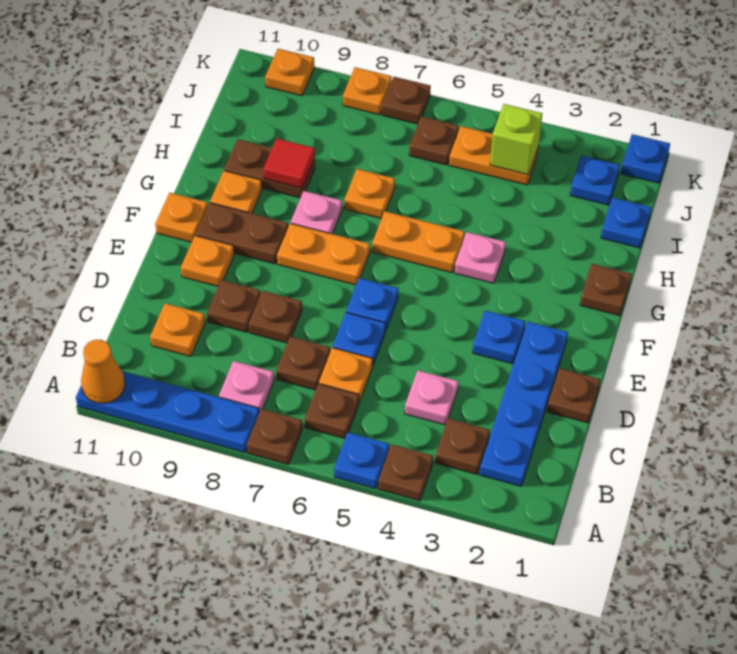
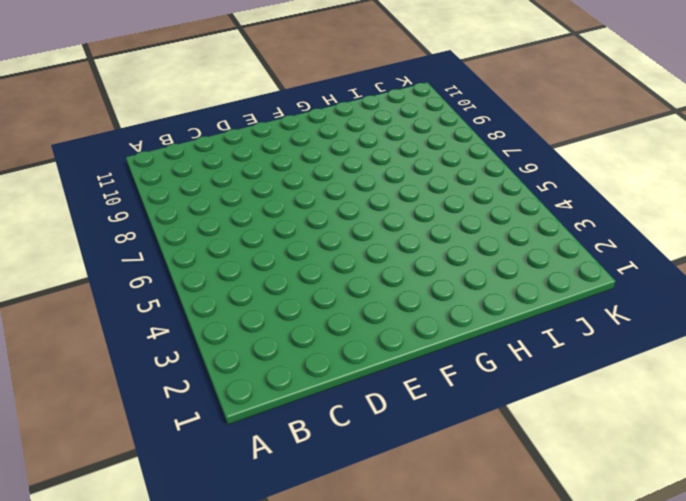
none -> brown 1x1 plate [378,444,433,501]
none -> blue 1x1 plate [334,432,389,489]
none -> brown 1x1 plate [247,409,302,465]
none -> blue 1x4 plate [76,371,259,453]

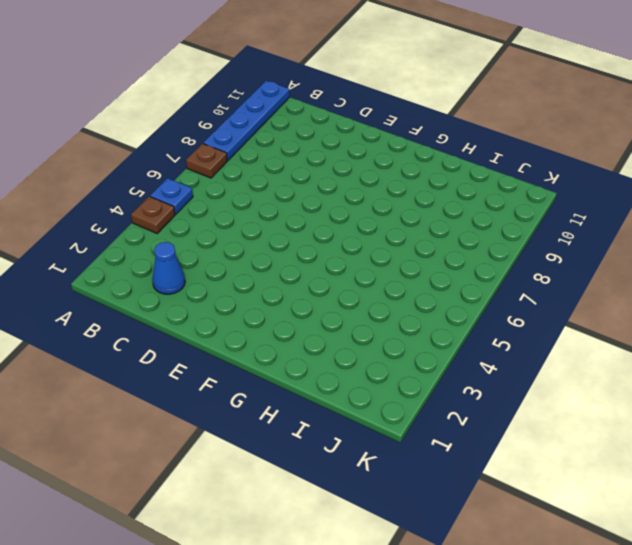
blue 1x1 cone [152,242,185,294] -> blue 1x4 plate [479,322,568,486]
none -> brown 1x1 plate [435,419,490,474]
none -> brown 1x1 plate [305,384,359,438]
none -> pink 1x1 plate [219,361,274,412]
none -> pink 1x1 plate [405,370,458,425]

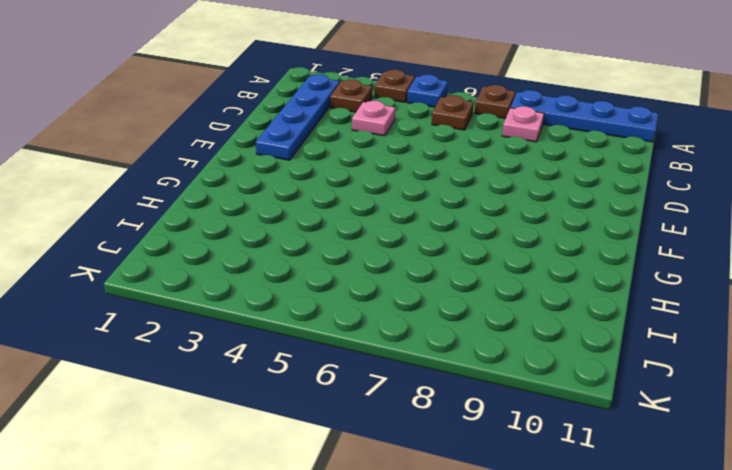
none -> orange 1x1 plate [319,348,373,402]
none -> brown 1x1 plate [276,337,330,390]
none -> orange 1x1 plate [150,303,205,356]
none -> brown 1x1 plate [547,368,600,423]

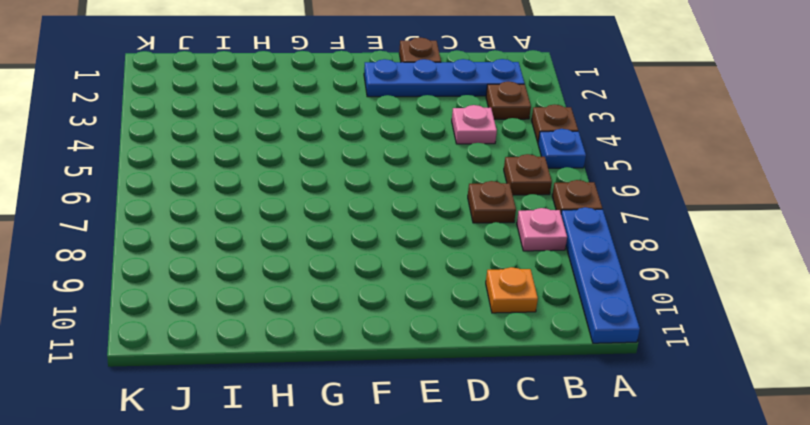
none -> orange 1x1 plate [319,348,373,402]
none -> blue 1x1 plate [333,313,386,366]
none -> brown 1x1 plate [249,291,302,343]
none -> brown 1x1 plate [207,280,261,332]

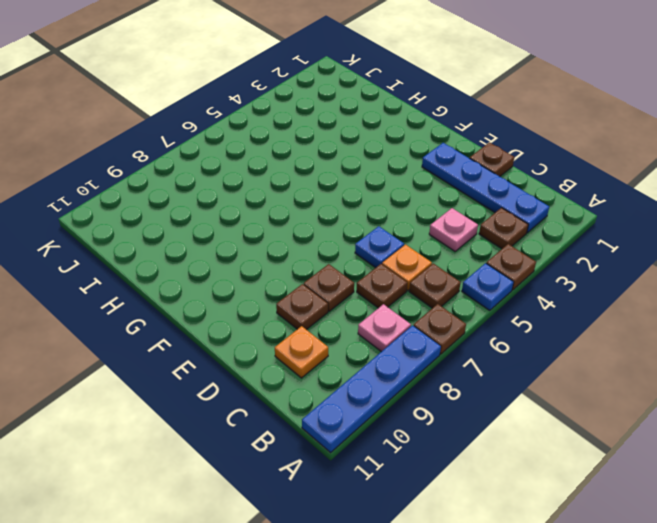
none -> blue 1x1 plate [473,311,525,364]
none -> blue 1x1 plate [346,278,398,330]
none -> orange 1x1 plate [181,236,234,286]
none -> orange 1x2 plate [277,223,370,285]

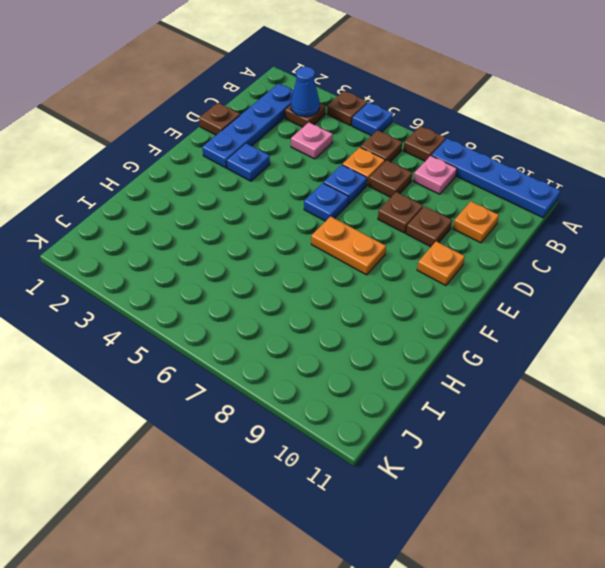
blue 1x1 cone [291,67,320,117] -> none
none -> brown 1x2 plate [196,203,288,264]
none -> orange 1x1 plate [155,193,208,242]
none -> brown 1x1 plate [580,264,632,316]
none -> pink 1x1 plate [455,232,506,283]

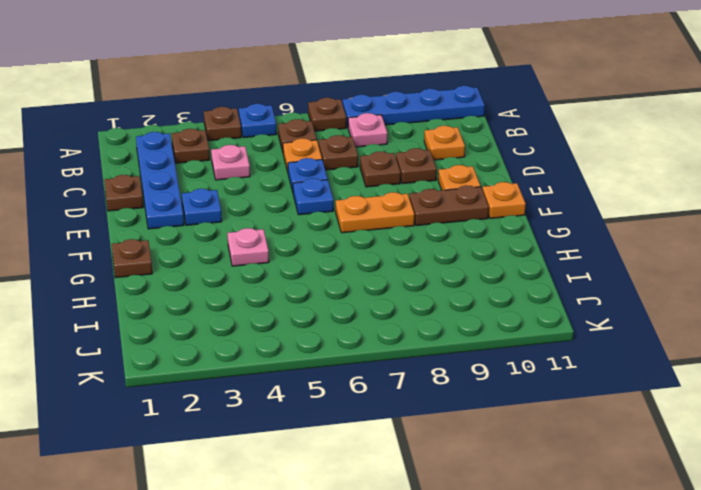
none -> orange 1x2 plate [372,211,464,273]
none -> pink 1x1 plate [291,191,342,234]
none -> orange 1x1 plate [210,171,262,213]
none -> orange 1x1 plate [344,169,395,219]

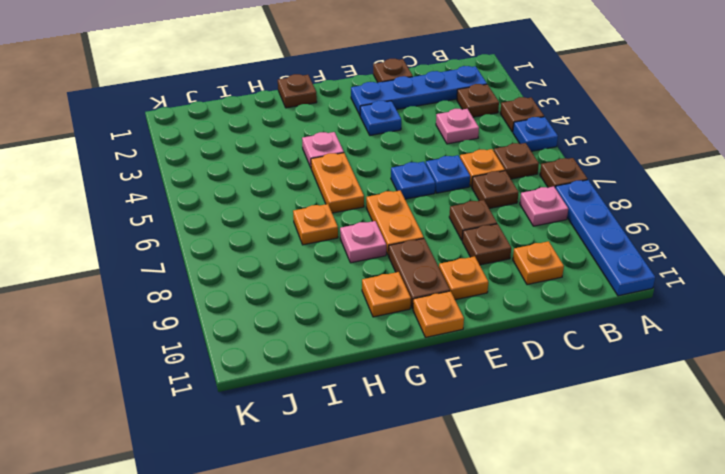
none -> brown 1x2 plate [224,139,315,198]
none -> blue 1x1 plate [601,198,651,248]
none -> blue 1x1 plate [570,156,620,205]
none -> orange 1x2 plate [449,126,539,185]

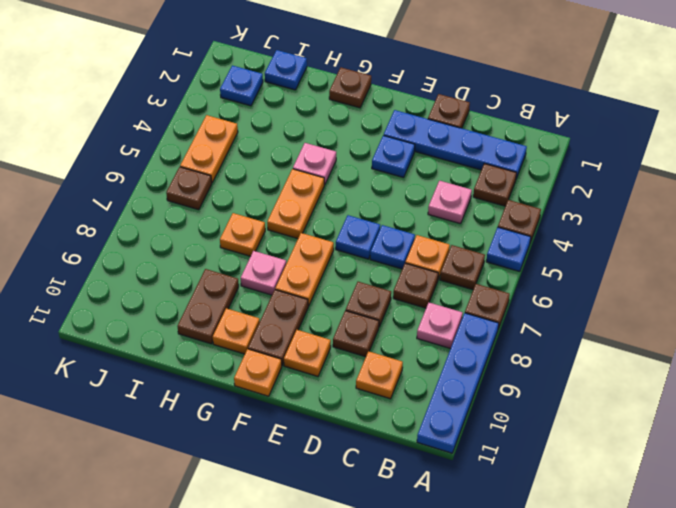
none -> blue 1x1 plate [621,134,670,183]
none -> brown 1x1 plate [382,77,431,124]
none -> orange 1x1 plate [343,67,392,115]
none -> orange 1x1 plate [265,49,314,96]

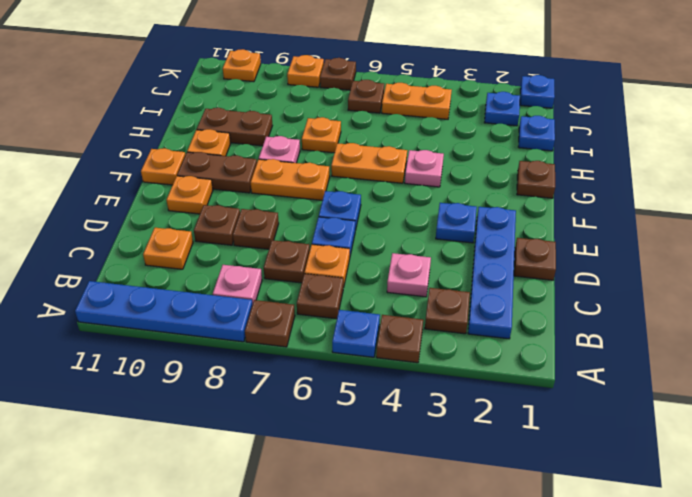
none -> orange 1x1 cone [81,340,125,403]
none -> red 1x1 tile [264,139,315,188]
none -> lime 1x1 brick [490,104,542,175]

